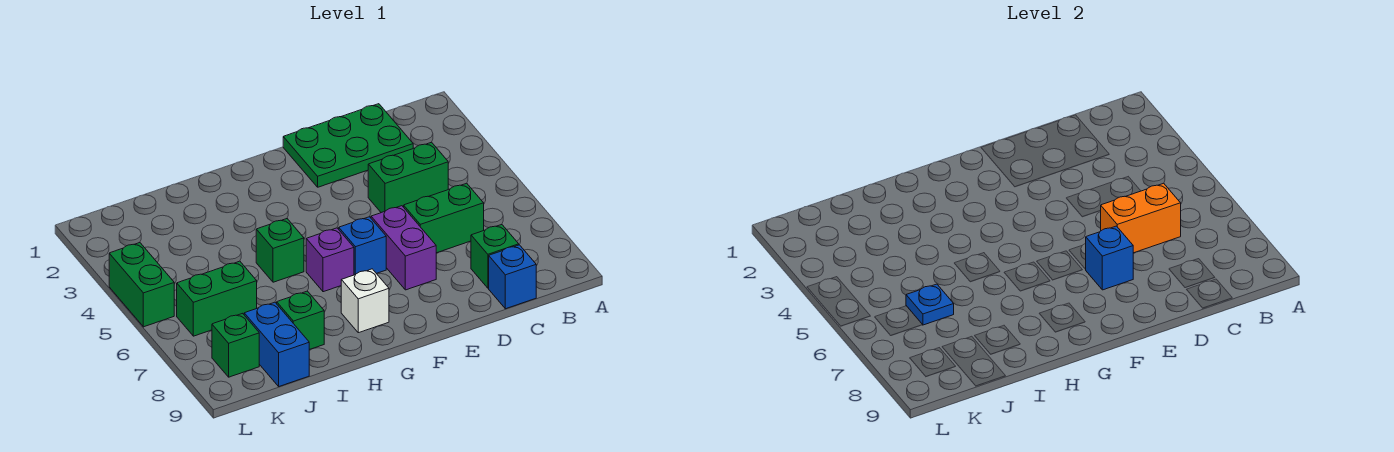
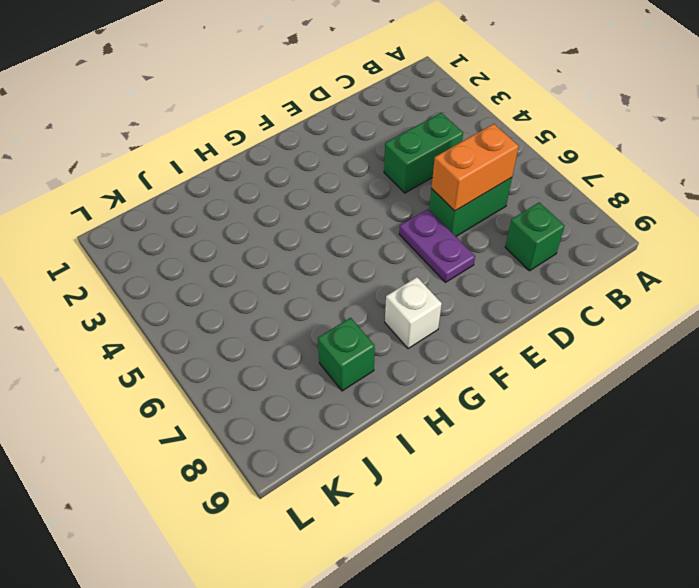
purple 1x2 plate [399,209,475,282] -> purple 1x2 brick [371,206,436,290]
none -> green 2x3 plate [283,104,413,187]
none -> blue 1x1 brick [489,245,536,309]
none -> blue 1x1 brick [339,217,386,275]

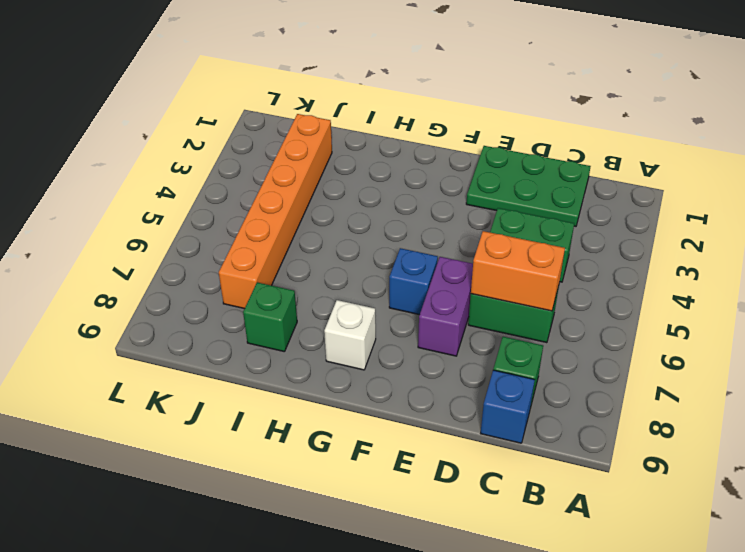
orange 1x6 brick [219,114,332,309] -> green 1x2 brick [177,261,257,336]
none -> purple 1x1 brick [306,228,354,292]
none -> green 1x1 brick [256,219,304,282]
none -> blue 1x2 brick [244,302,309,386]

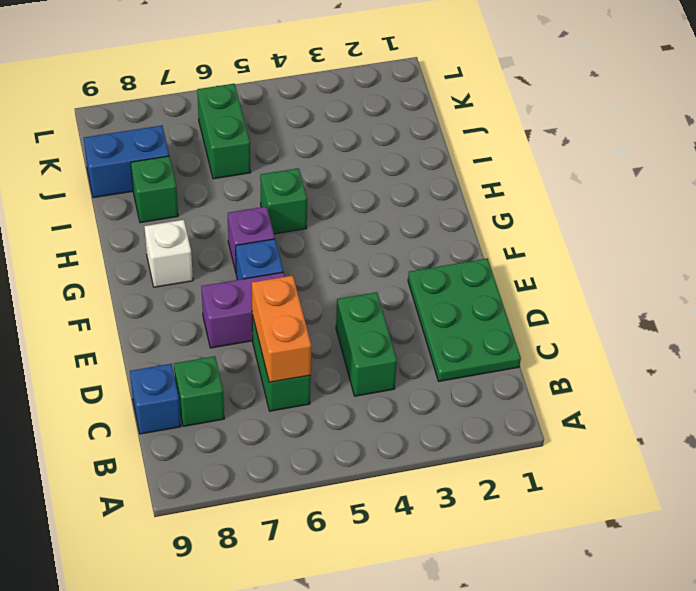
none -> green 1x1 brick [212,313,259,377]
none -> green 1x2 brick [109,243,174,327]
none -> blue 1x1 brick [1086,226,1133,290]

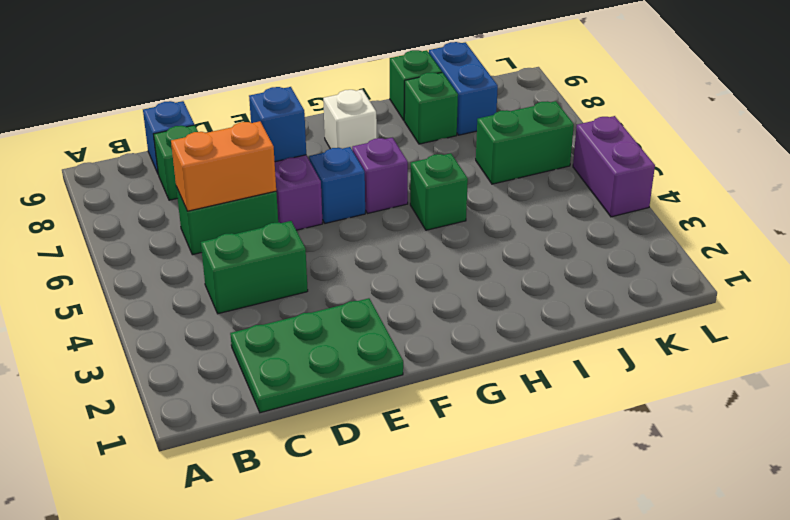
green 1x1 brick [390,50,442,120] -> green 1x1 brick moved to [212,313,259,377]
purple 1x2 brick [573,116,655,217] -> green 1x2 brick [109,243,174,327]
none -> blue 1x1 plate [906,284,954,325]

